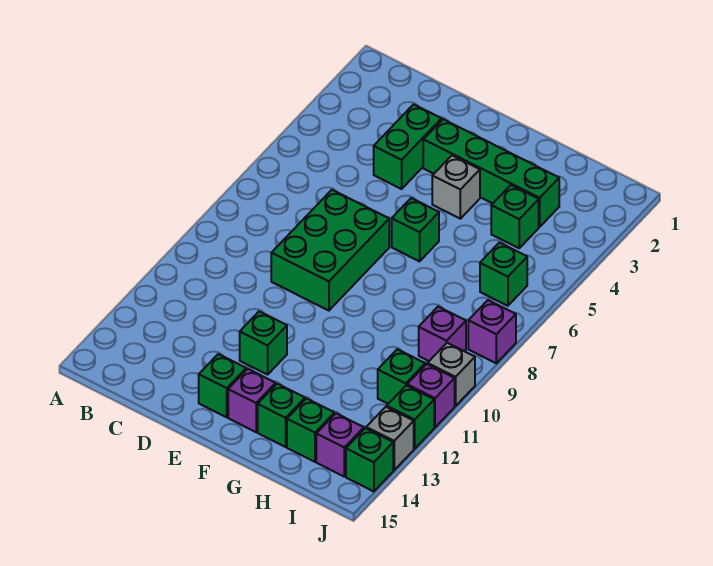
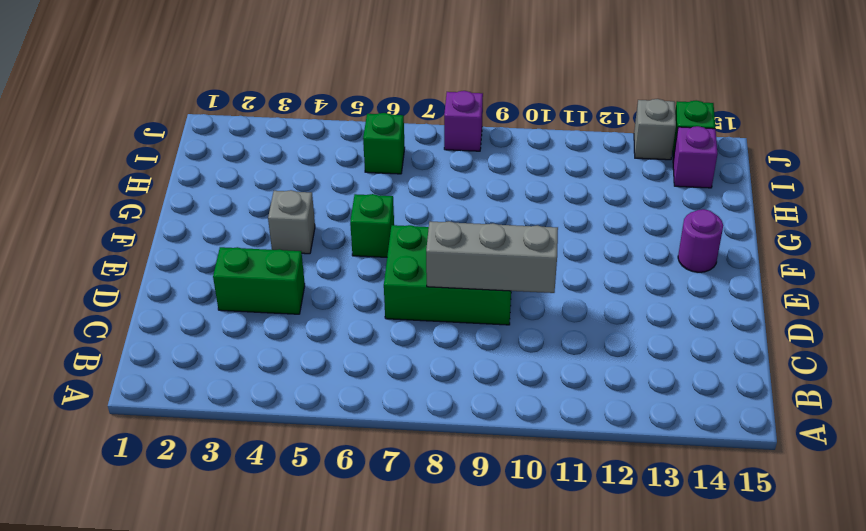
grey 1x3 brick [426,221,558,293] -> none
purple 1x1 round brick [678,209,723,272] -> purple 1x1 brick [228,369,276,432]
none -> green 1x4 brick [423,119,559,227]
none -> green 1x1 brick [240,311,287,375]
none -> green 1x1 brick [199,354,246,417]

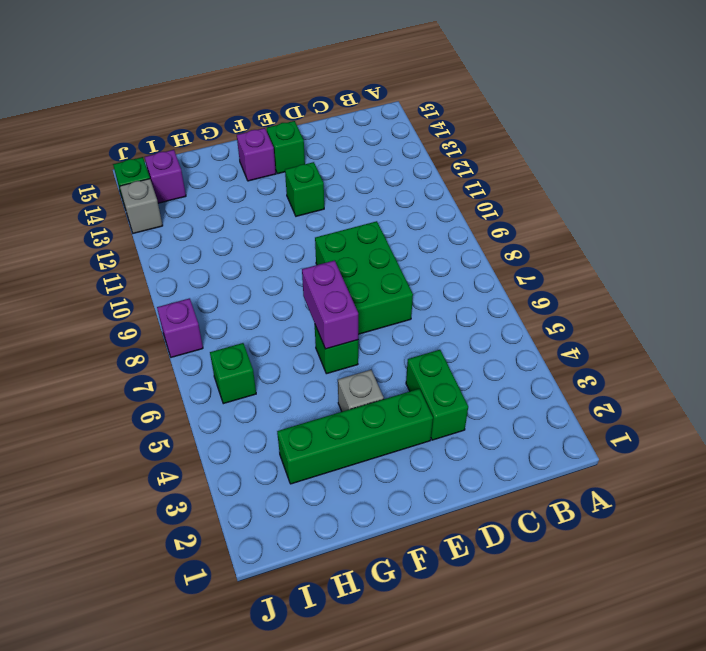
purple 1x2 brick [302,260,358,349] -> none
none -> green 1x1 brick [258,384,305,447]
none -> green 1x1 brick [491,185,539,248]
none -> green 1x1 brick [287,399,334,462]

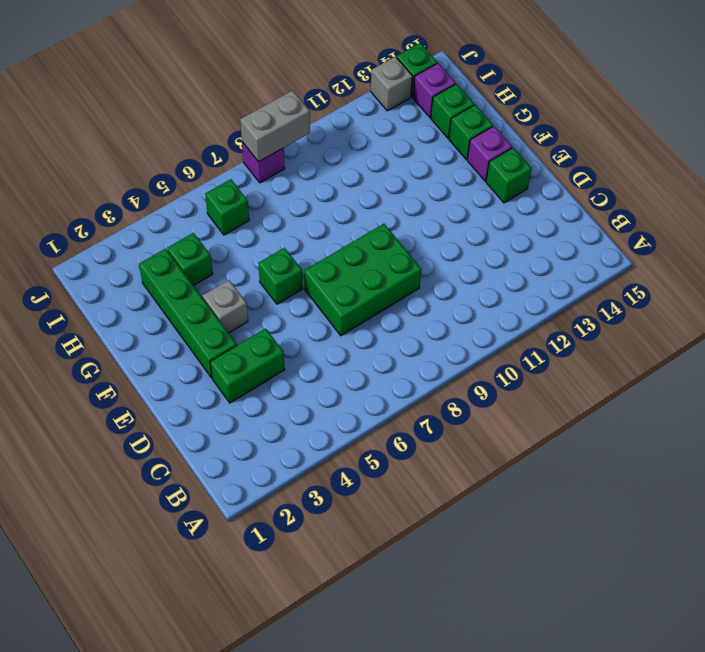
grey 1x2 brick [240,90,310,162] -> none
none -> green 1x1 brick [240,311,287,375]
none -> purple 1x1 brick [419,307,466,361]
none -> green 1x1 brick [378,349,425,404]

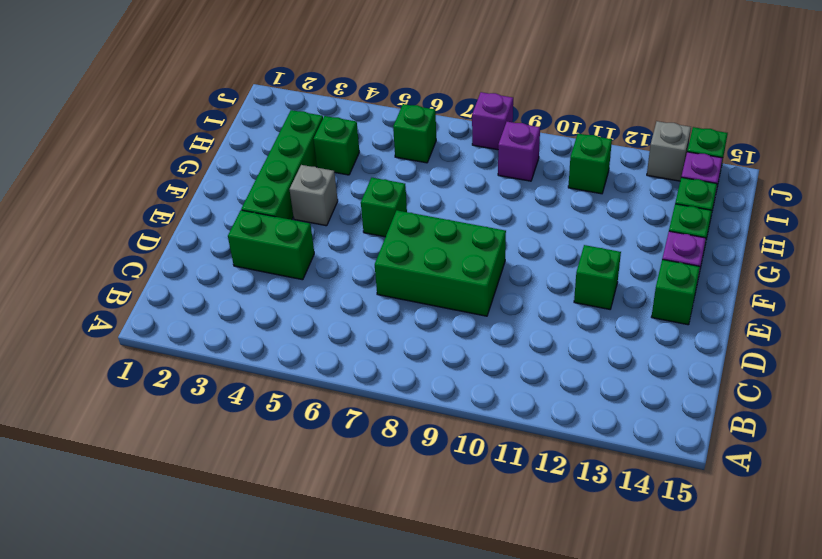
none -> grey 1x1 brick [428,343,475,406]
none -> purple 1x1 brick [407,364,455,427]
none -> green 1x1 brick [387,385,434,449]

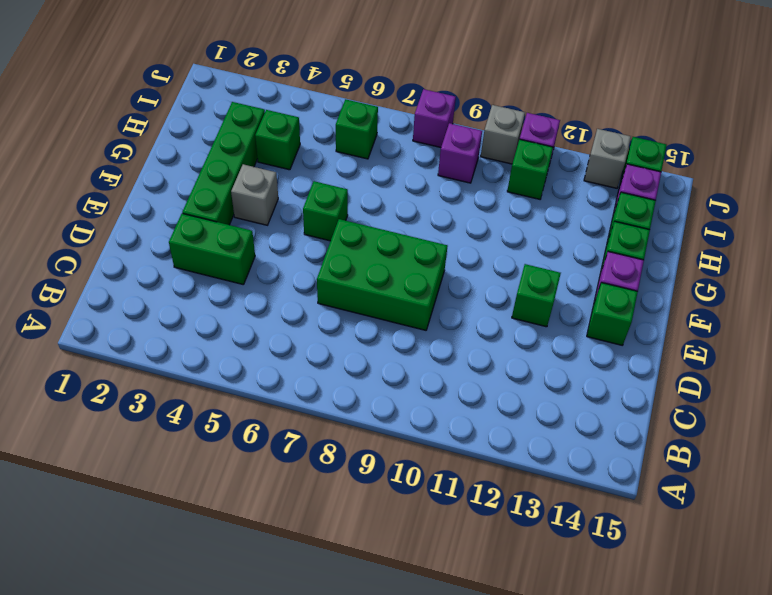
none -> green 1x1 brick [387,385,434,449]

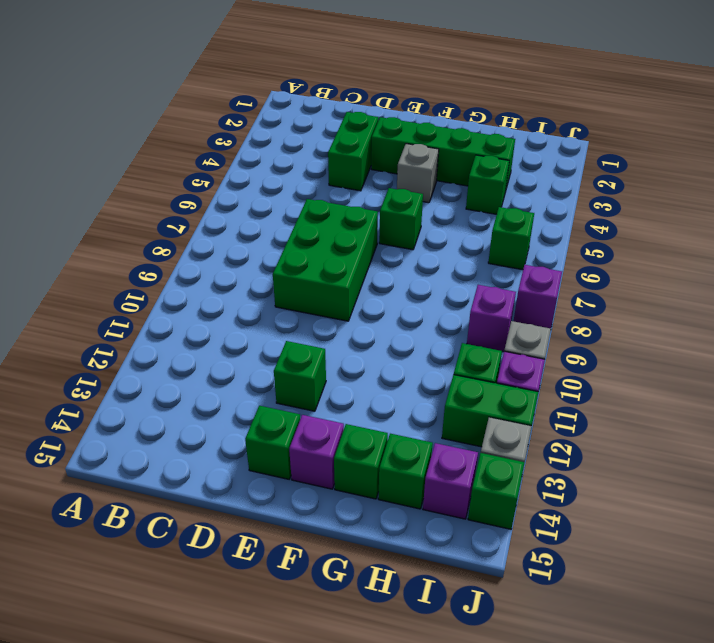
green 1x2 brick [442,375,538,447] -> green 1x1 brick [387,385,434,449]

